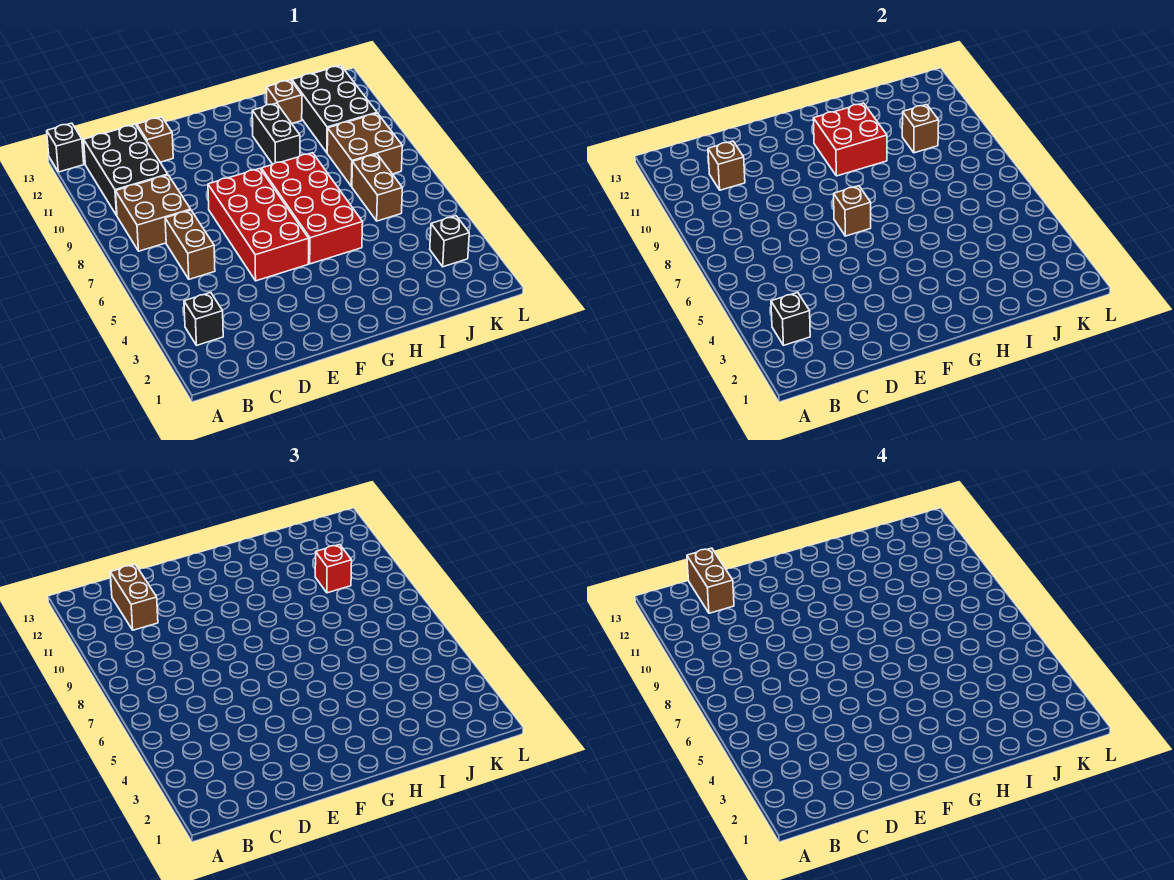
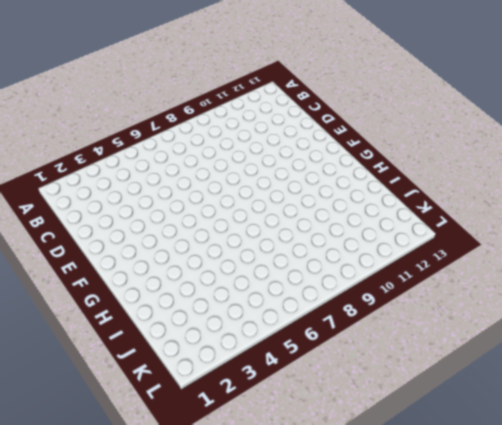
none -> black 1x1 brick [47,123,84,172]
none -> black 1x1 brick [184,292,223,345]
none -> brown 2x2 brick [116,175,191,251]

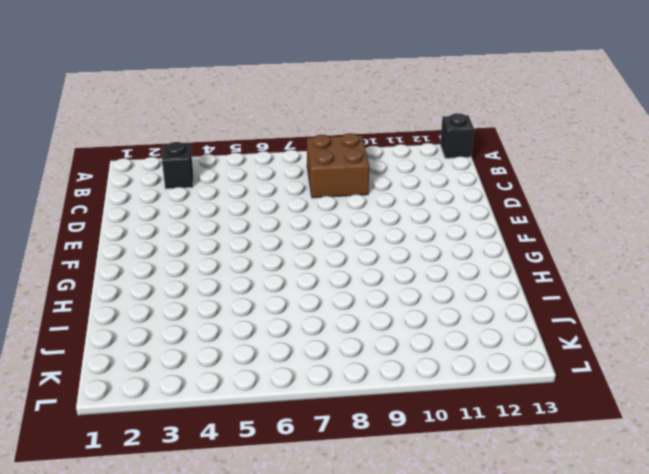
none -> black 2x3 brick [84,125,168,215]
none -> brown 1x2 brick [165,210,215,279]
none -> brown 1x1 brick [137,117,173,162]

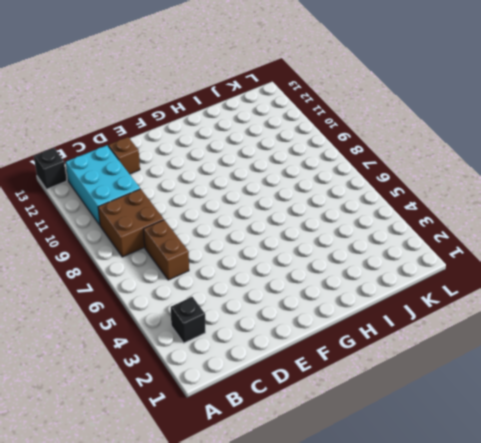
cyan 2x3 brick [66,145,140,225] -> black 2x3 brick [84,125,168,215]
none -> red 2x4 brick [208,169,309,281]
none -> red 2x4 brick [261,153,363,264]
none -> black 1x2 brick [252,103,300,164]

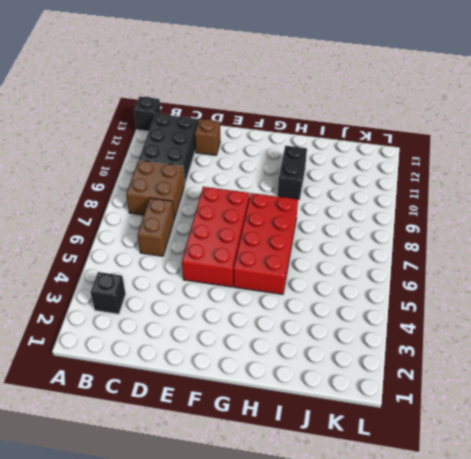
none -> brown 1x1 brick [267,80,302,124]
none -> brown 1x2 brick [352,154,402,221]
none -> brown 2x2 brick [327,113,402,186]

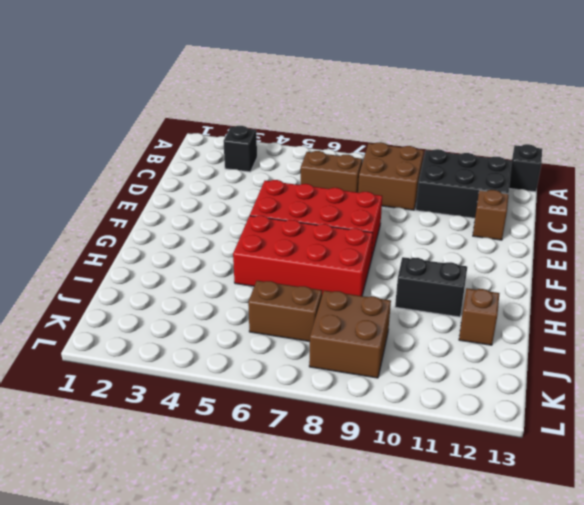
none -> black 2x3 brick [292,65,377,152]
none -> black 1x1 brick [430,216,469,267]
none -> black 1x1 brick [771,292,810,345]

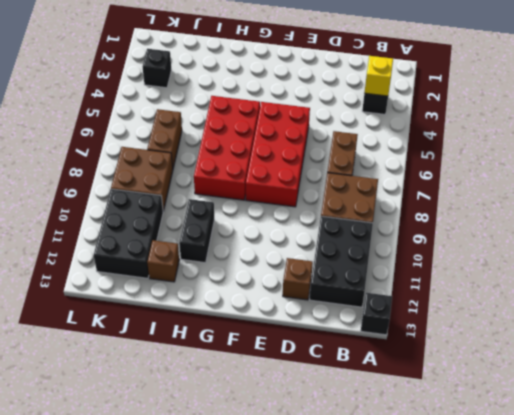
yellow 1x1 brick [365,56,393,96] -> black 1x1 brick [771,292,810,345]
none -> brown 1x1 brick [708,141,745,190]
none -> brown 1x1 brick [834,186,871,236]
none -> red 2x2 brick [813,103,887,176]

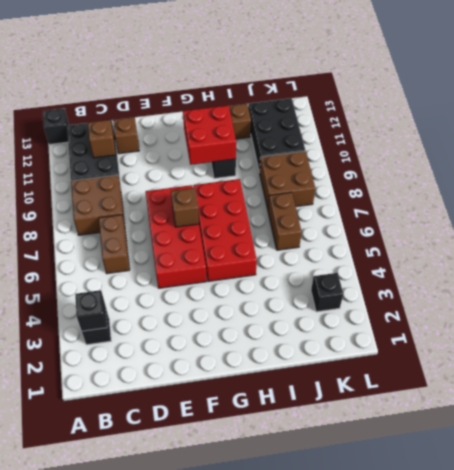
none -> brown 1x1 brick [902,105,939,153]
none -> brown 1x2 brick [110,565,158,630]
none -> red 1x1 brick [315,545,352,593]

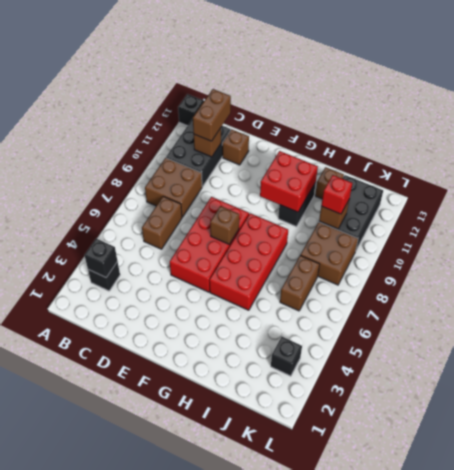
none -> brown 1x2 brick [687,548,734,613]

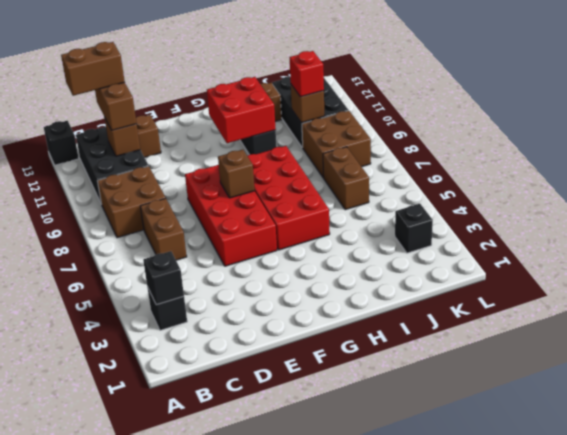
brown 1x2 brick [61,42,125,96] -> brown 1x2 brick turned to [687,548,734,613]

